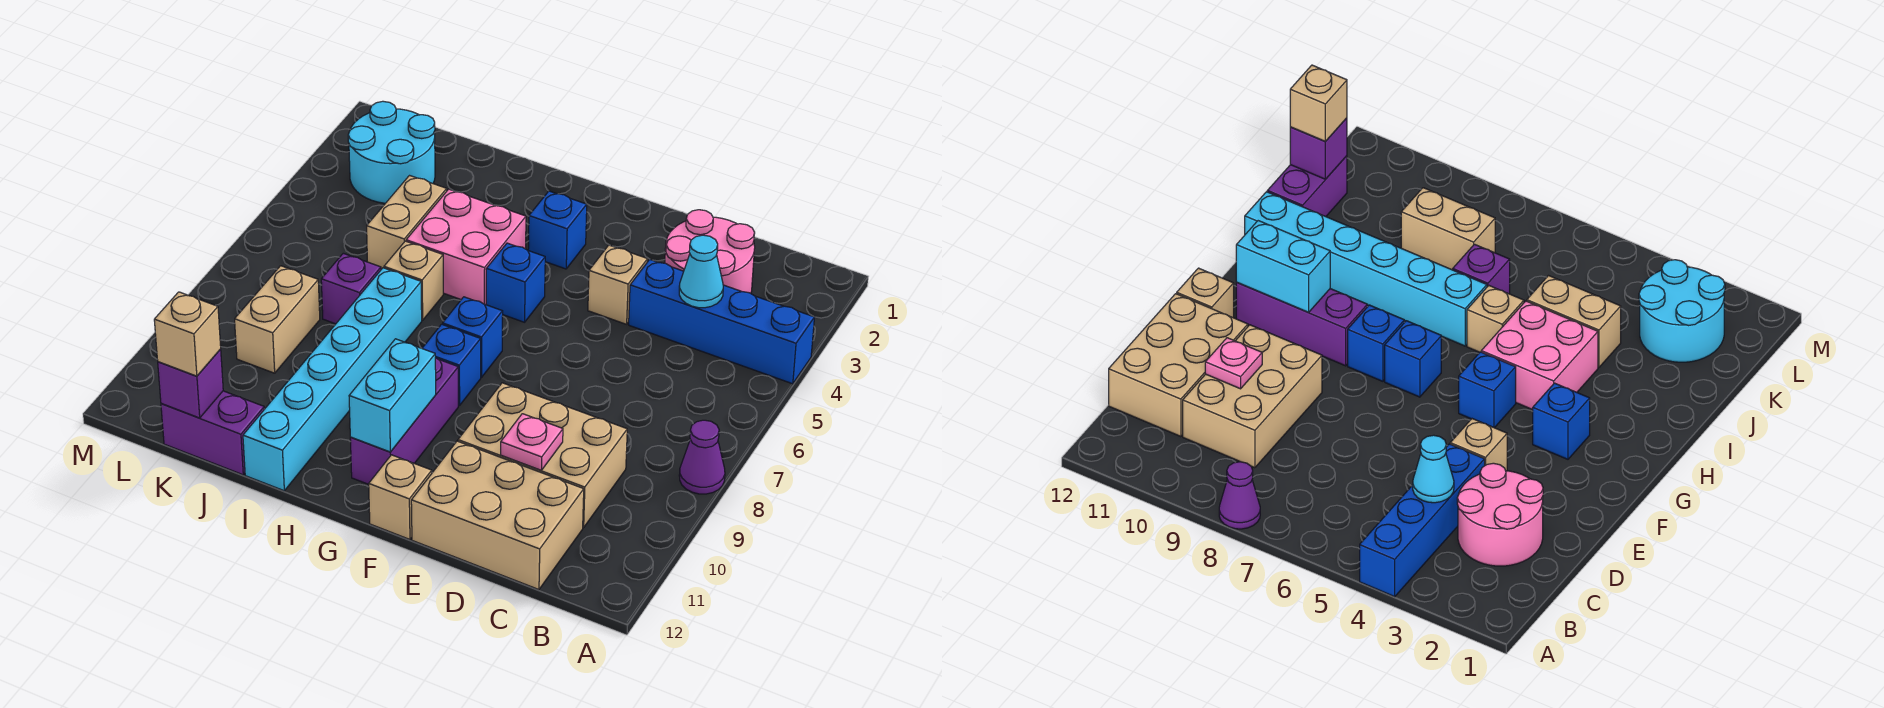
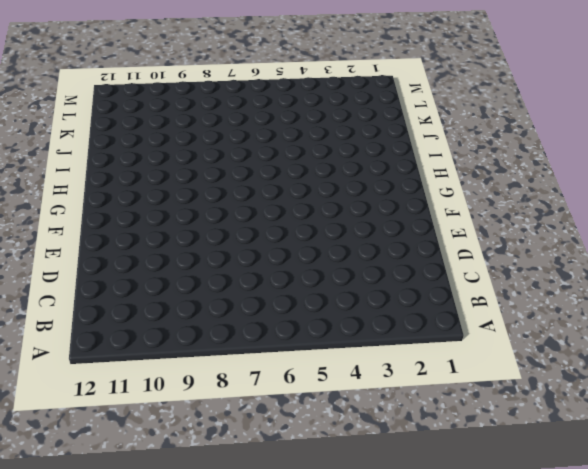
none -> blue 1x4 brick [629,259,814,384]
none -> purple 1x1 cone [679,420,725,494]
none -> pink 2x2 round brick [665,210,755,293]

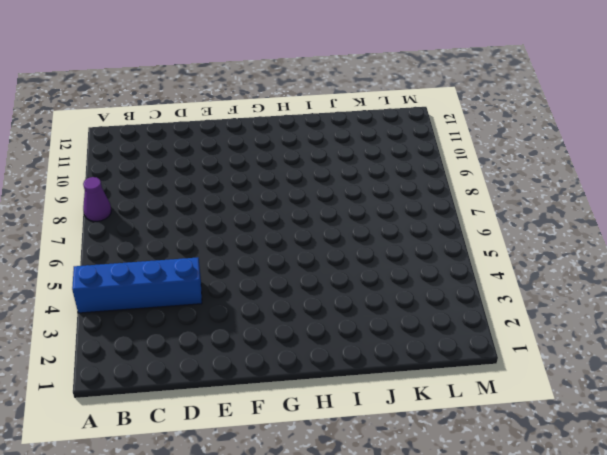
none -> pink 2x2 round brick [665,210,755,293]
none -> tan 2x3 brick [458,383,627,528]
none -> tan 2x3 brick [411,441,584,590]

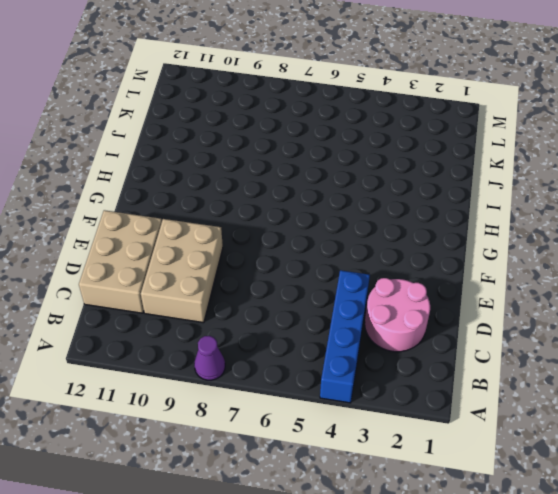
none -> tan 1x1 brick [588,245,648,324]
none -> tan 1x1 brick [369,455,432,539]
none -> blue 1x1 brick [528,191,587,269]

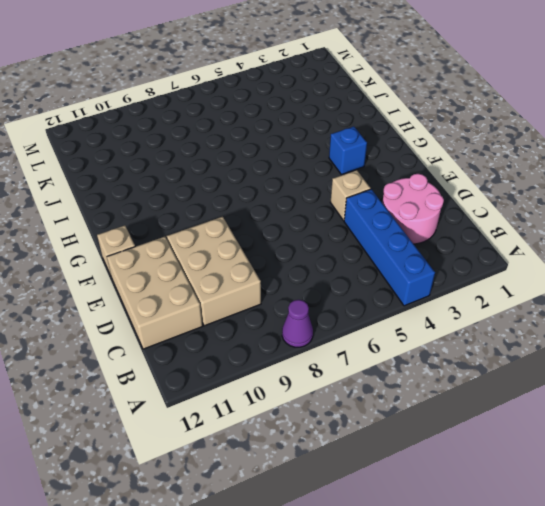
none -> blue 1x1 brick [486,243,545,322]
none -> blue 1x1 brick [443,297,503,377]
none -> blue 1x1 brick [422,324,481,406]

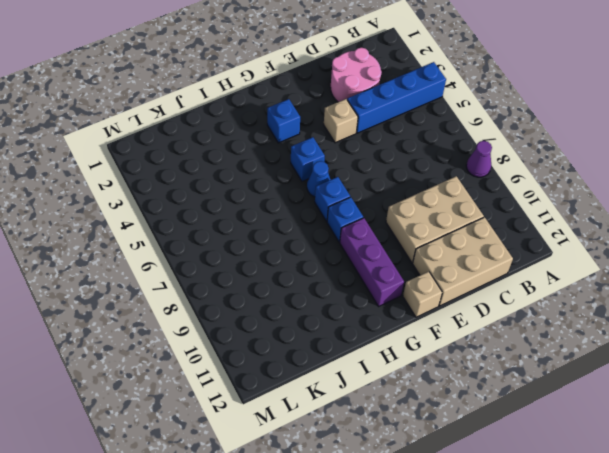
blue 1x1 cone [307,161,330,197] -> none
none -> pink 2x2 brick [406,189,526,305]
none -> tan 1x1 brick [384,241,443,320]
none -> cyan 1x6 brick [243,268,422,491]

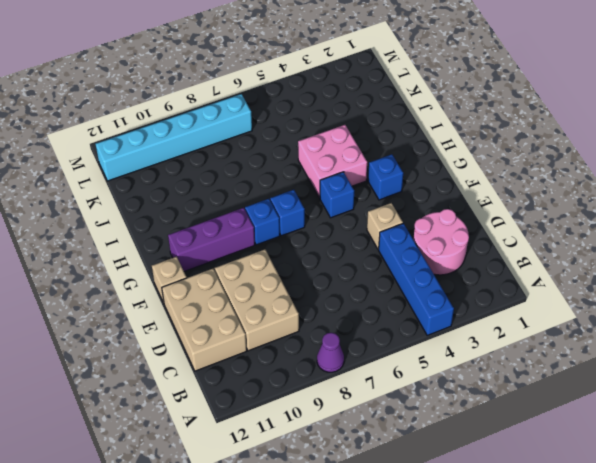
cyan 1x6 brick [96,94,252,181] -> cyan 1x6 brick moved to [243,268,422,491]
none -> tan 1x1 brick [384,241,443,320]
none -> tan 1x2 brick [367,176,447,269]
none -> purple 1x1 brick [321,253,381,324]

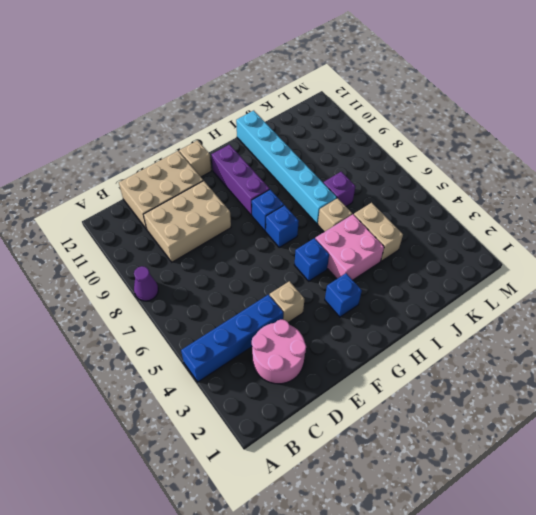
none -> purple 1x2 brick [161,391,264,475]
none -> cyan 2x2 round brick [348,101,435,203]
none -> tan 1x2 brick [235,266,320,373]

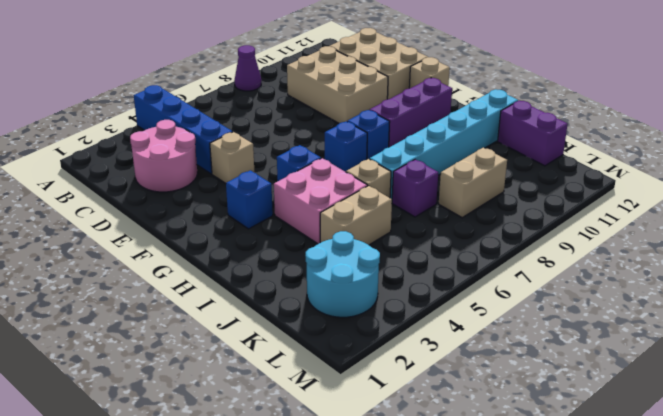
none -> cyan 1x1 cone [679,235,723,308]
none -> pink 1x1 plate [501,414,563,470]
none -> cyan 1x2 brick [349,339,436,452]

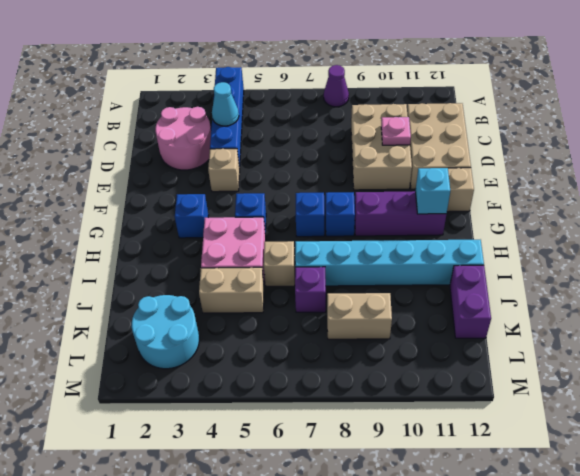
cyan 1x1 brick [416,168,450,214] -> cyan 1x2 brick [349,339,436,452]
none -> purple 1x1 brick [158,349,223,418]
none -> tan 1x1 brick [154,292,221,376]

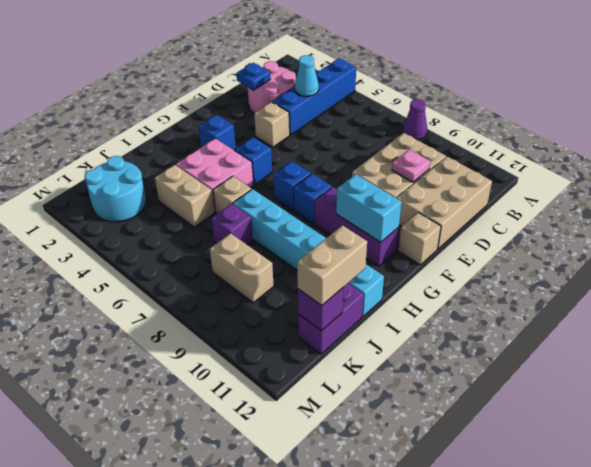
blue 1x1 plate [237,63,270,90] -> none
tan 1x2 brick [297,225,367,306] -> tan 1x1 brick [154,292,221,376]

